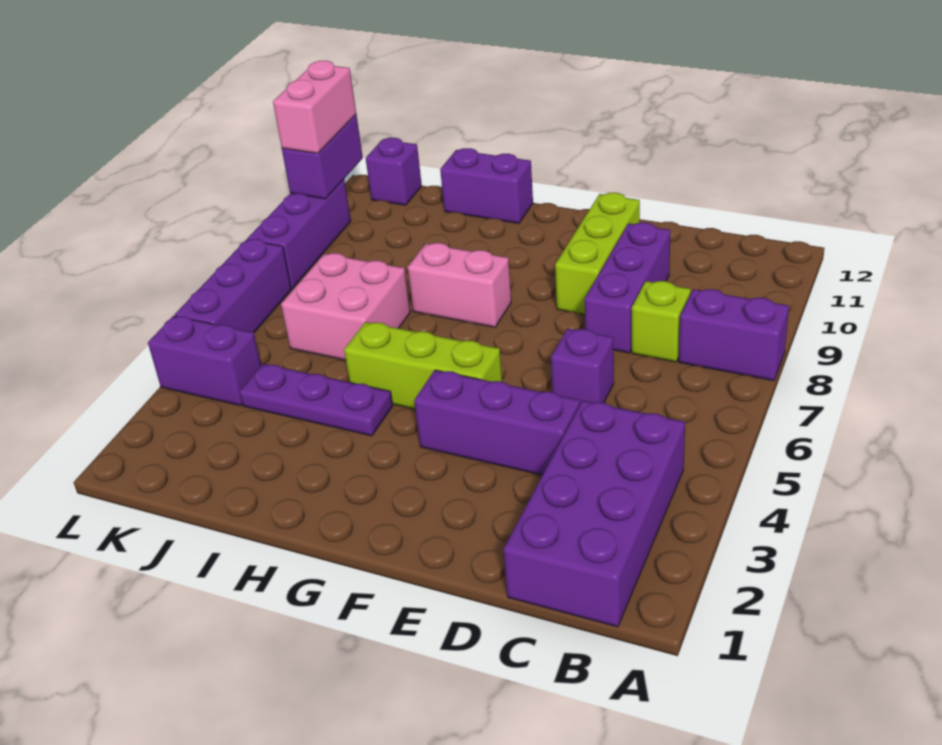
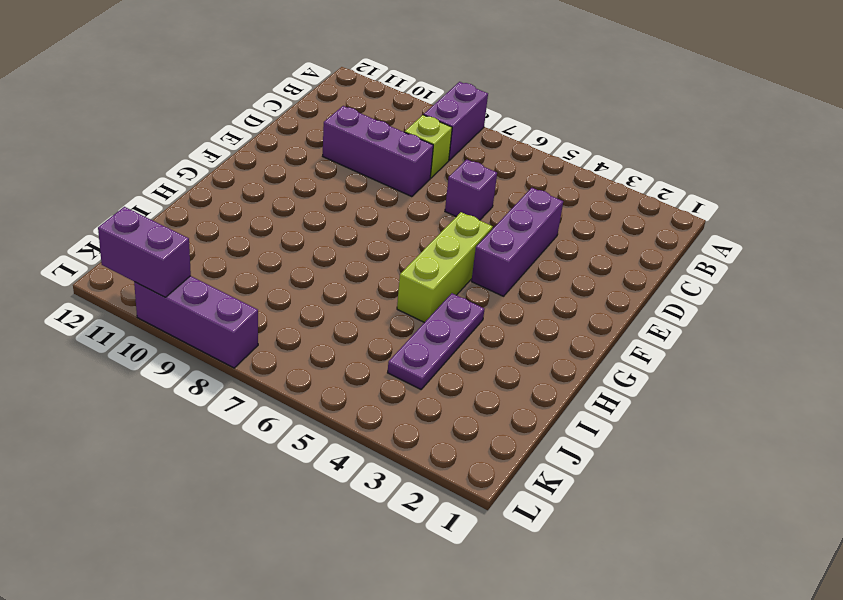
none -> purple 2x4 brick [503,401,685,627]
none -> lime 1x3 brick [555,193,640,315]
none -> pink 1x2 brick [408,243,511,327]

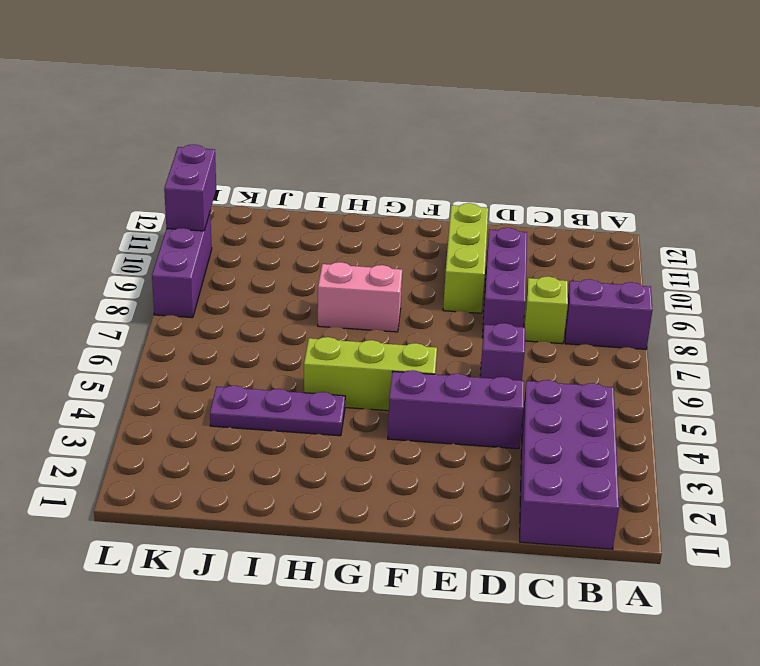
none -> purple 1x2 brick [440,148,533,223]
none -> pink 2x2 brick [281,253,410,360]
none -> purple 1x2 brick [148,316,261,406]

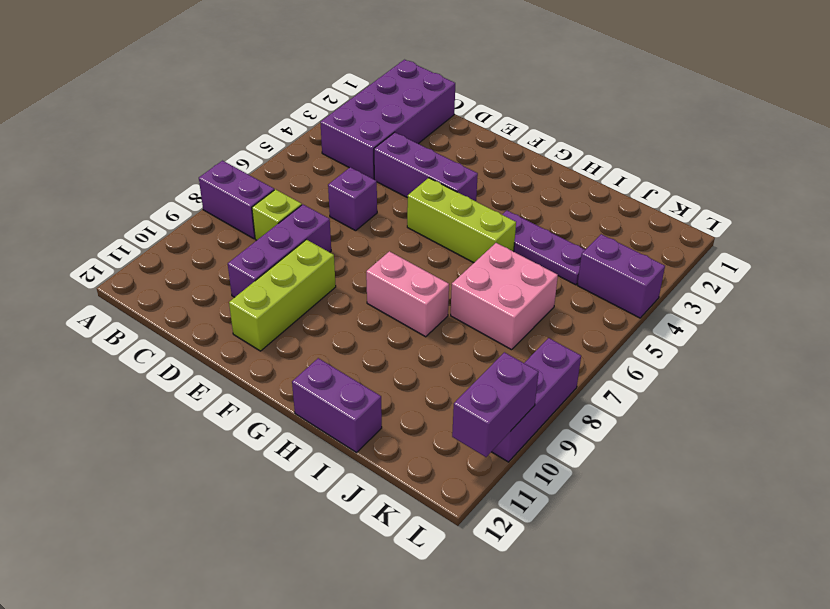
none -> purple 1x1 brick [366,138,422,205]
none -> purple 1x3 brick [175,239,291,333]
none -> pink 1x2 brick [273,61,356,154]

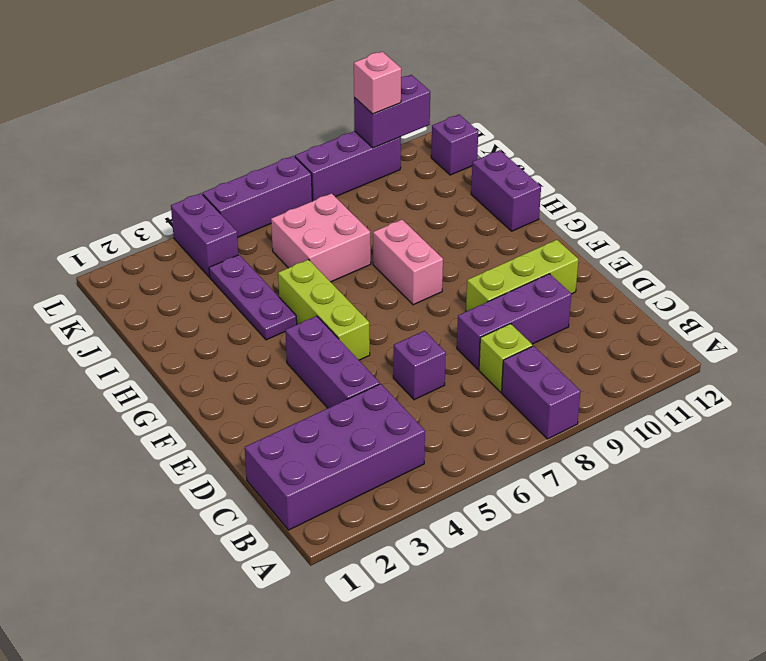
pink 1x1 brick [354,52,401,114] -> pink 1x2 brick [273,61,356,154]

